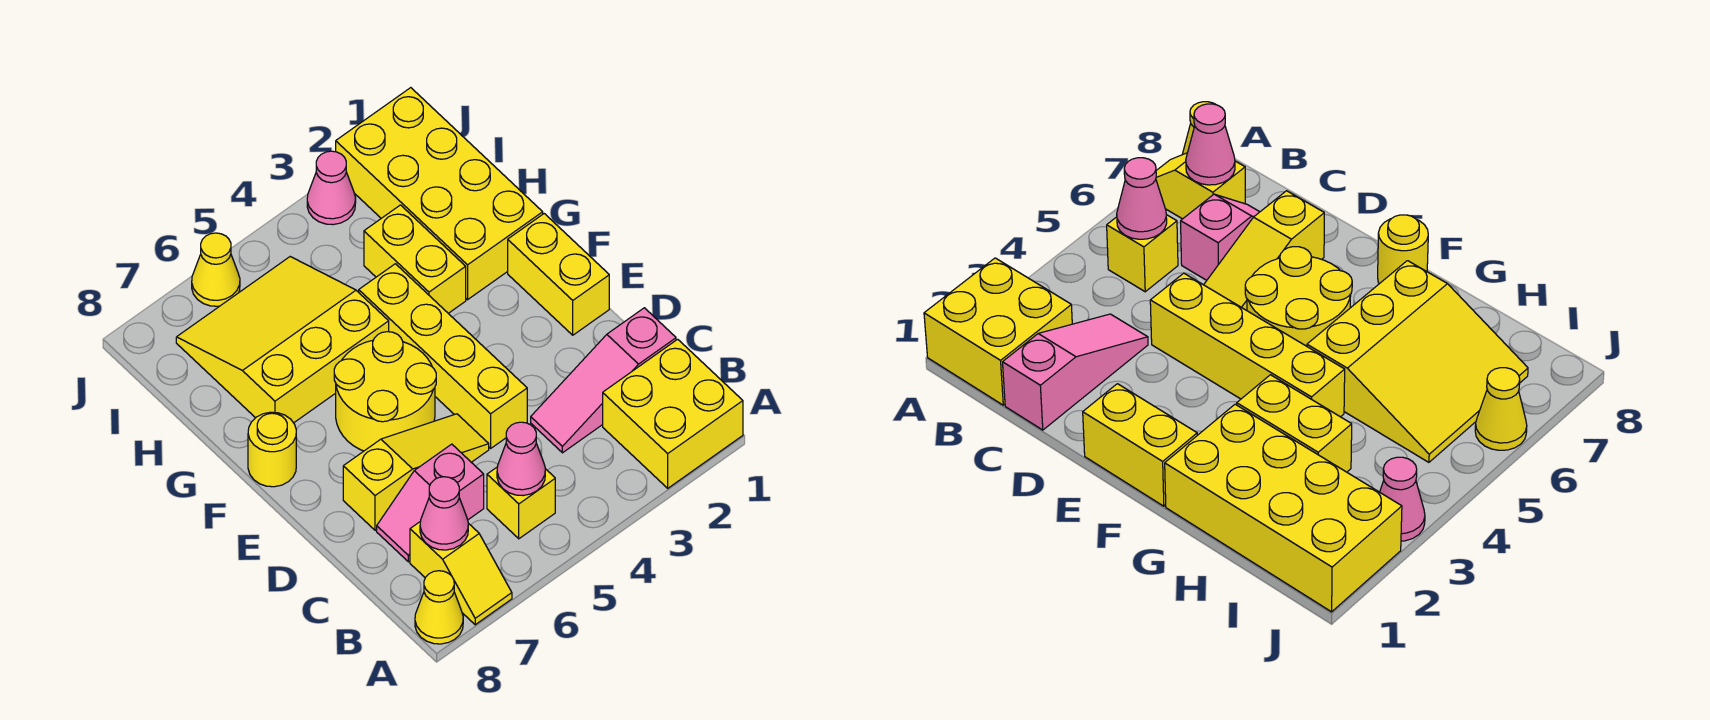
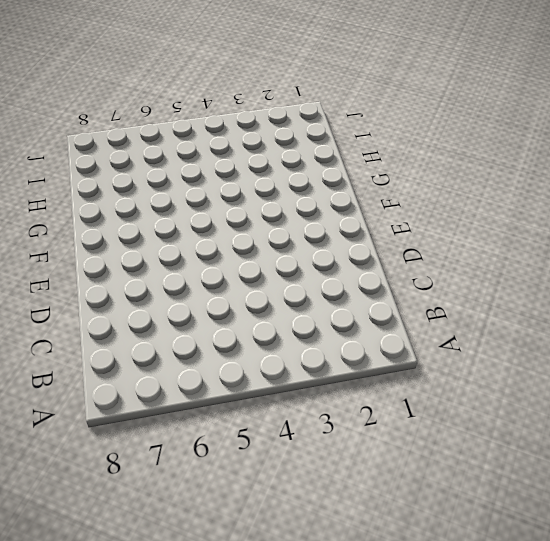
none -> yellow 2x2 brick [603,339,743,488]
none -> yellow 1x2 slope [410,522,512,625]
none -> yellow 1x1 cone [415,571,463,644]

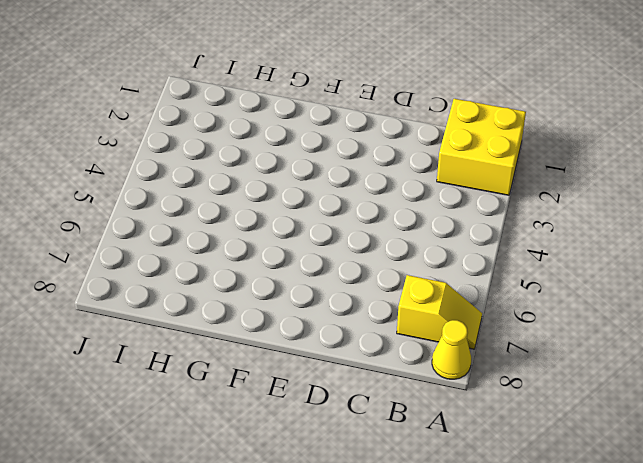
none -> yellow 1x1 brick [487,467,555,539]
none -> pink 1x3 slope [531,308,676,453]
none -> pink 1x2 slope [377,444,484,562]

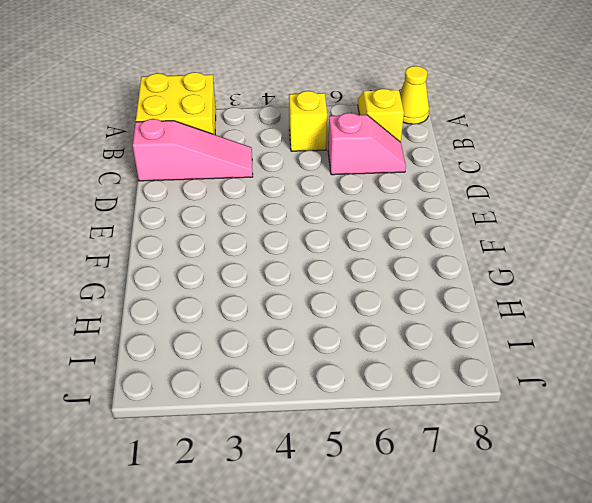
none -> yellow 1x4 brick [359,264,527,448]
none -> yellow 1x3 slope [343,414,489,530]
none -> yellow 1x2 brick [508,214,609,335]

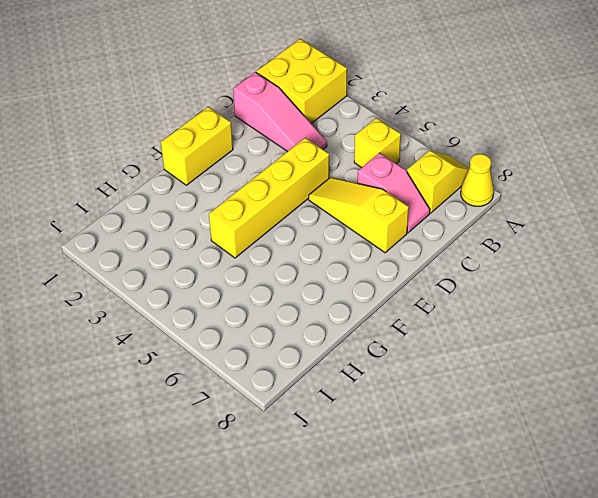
none -> yellow 2x2 round brick [334,332,436,451]
none -> yellow 1x1 round brick [248,412,296,487]
none -> yellow 2x4 brick [336,88,543,300]

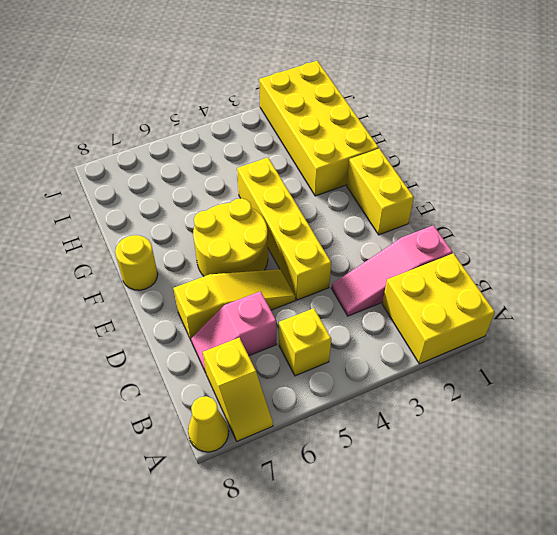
none -> yellow 1x2 brick [364,205,466,313]
none -> yellow 3x3 slope [176,257,389,423]
none -> pink 1x1 cone [307,151,356,225]

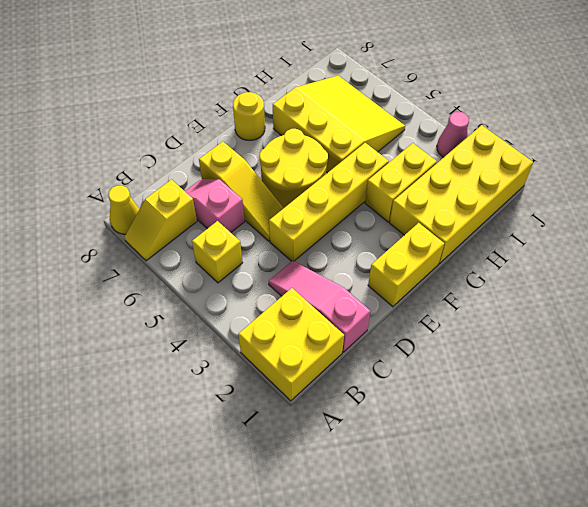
none -> yellow 1x1 cone [192,233,240,306]
none -> pink 1x1 cone [497,422,545,496]
none -> pink 1x1 cone [420,477,468,550]

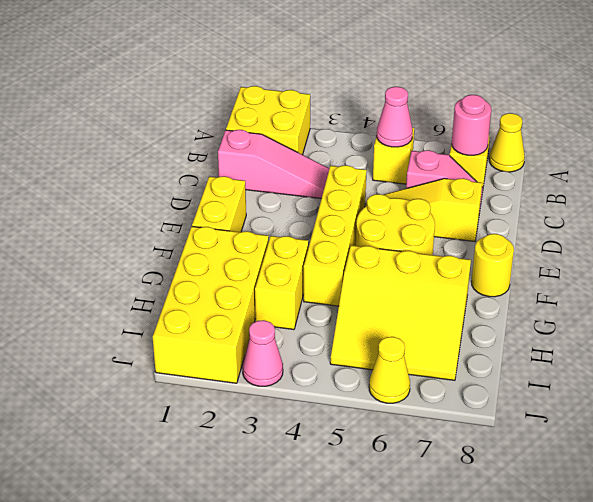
pink 1x1 round brick [452,95,491,155] -> pink 1x1 cone [420,477,468,550]

